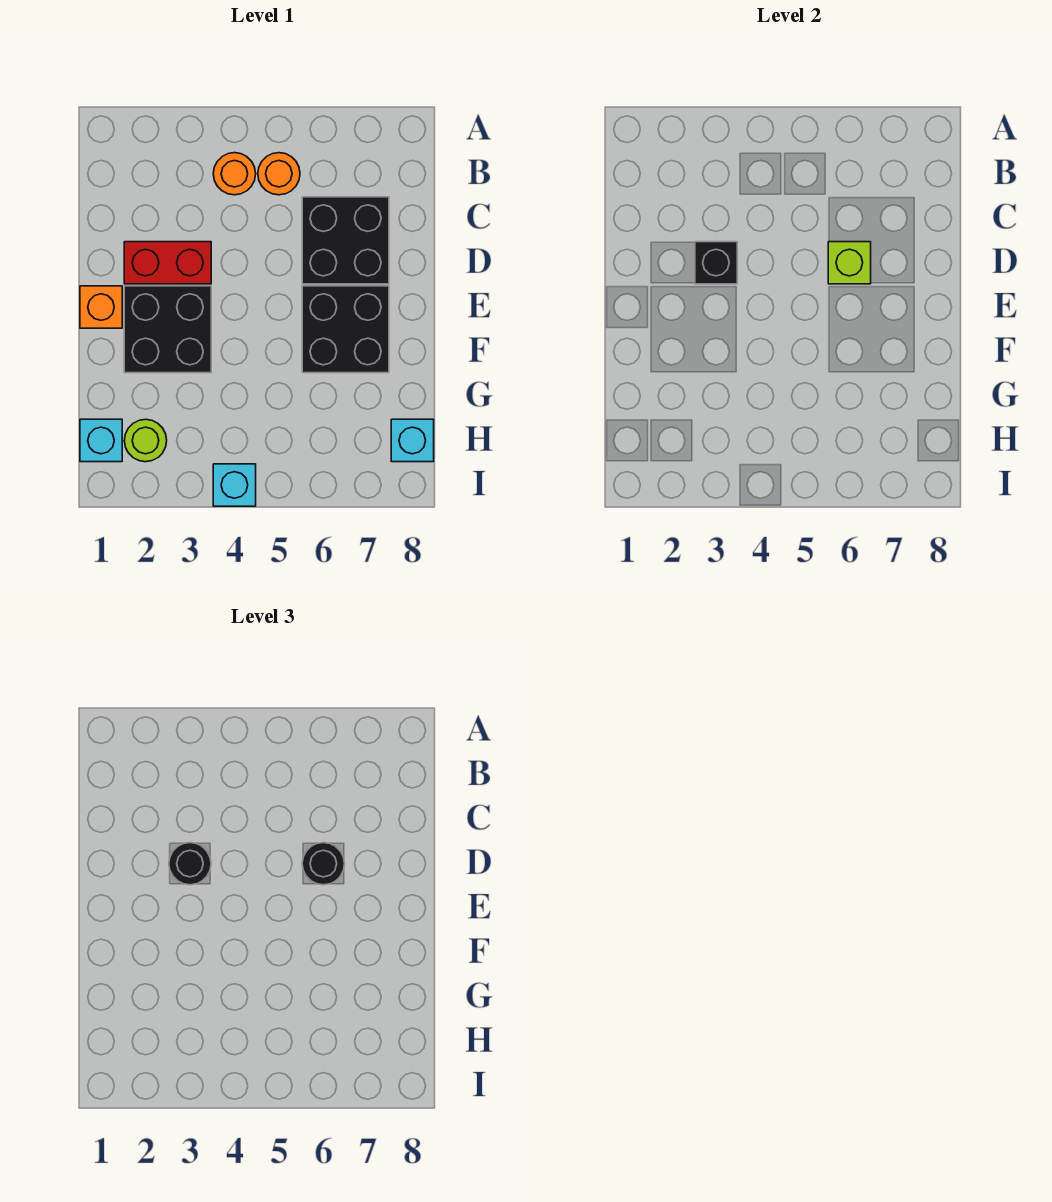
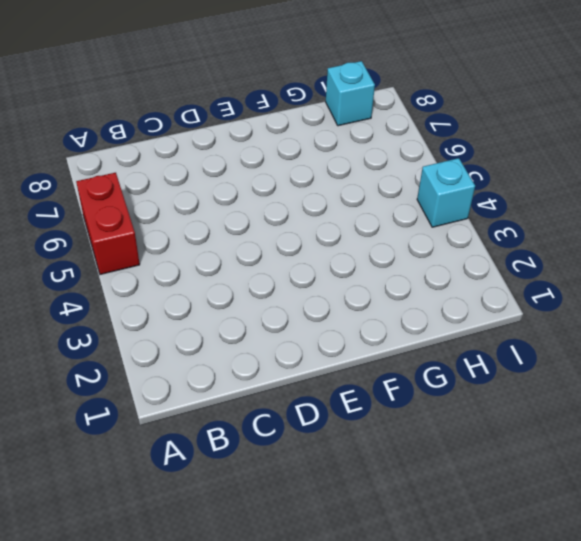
red 1x2 brick [76,173,140,274] -> red 1x2 brick moved to [124,242,211,284]
none -> orange 1x1 round brick [213,153,256,195]
none -> orange 1x1 round brick [258,153,300,195]
none -> black 2x2 brick [302,197,389,284]

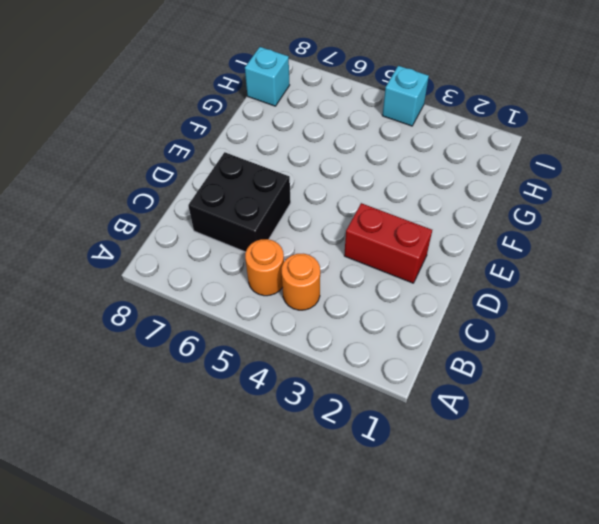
none -> orange 1x1 brick [80,286,122,328]
none -> black 2x2 brick [124,286,211,373]
none -> black 2x2 brick [302,286,389,373]

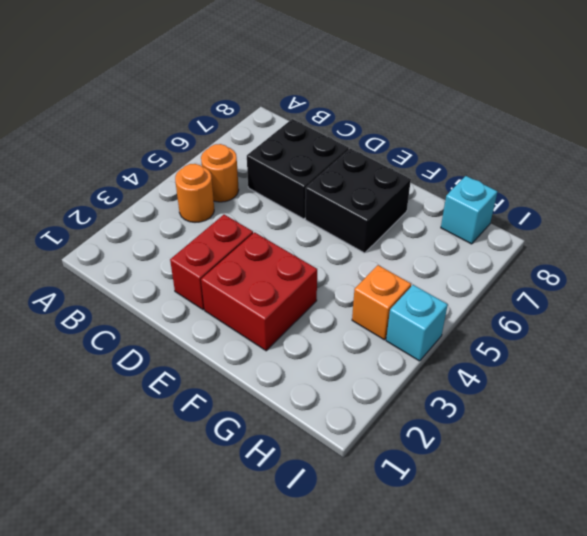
red 2x2 brick [201,232,317,351] -> black 2x2 brick [124,286,211,373]
orange 1x1 brick [352,265,411,340] -> orange 1x1 brick moved to [80,286,122,328]
none -> cyan 1x1 brick [80,419,122,462]
none -> lime 1x1 round brick [124,419,167,462]
none -> black 1x1 brick [695,242,737,284]

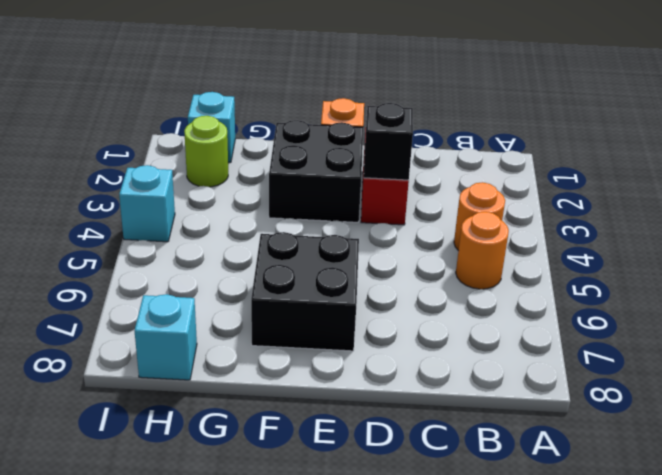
none -> black 2x2 brick [302,197,389,284]
none -> lime 1x1 brick [828,242,871,284]
none -> black 1x1 round brick [169,843,211,885]

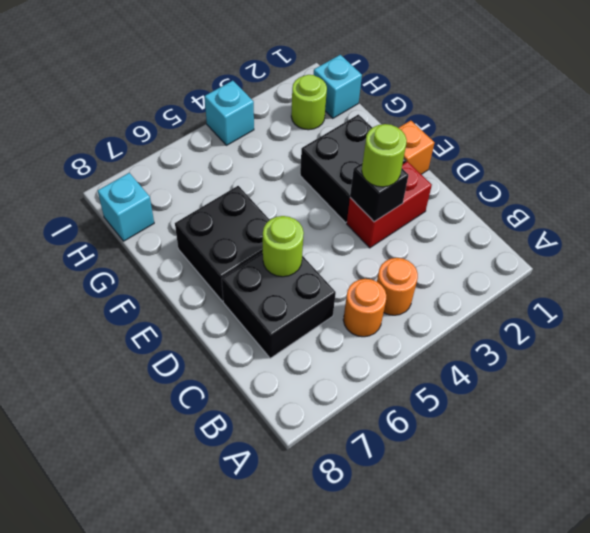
lime 1x1 round brick [362,124,407,187] -> black 1x1 round brick [169,843,211,885]
lime 1x1 round brick [263,216,304,277] -> lime 1x1 brick [828,242,871,284]
none -> black 1x1 round brick [302,843,345,885]

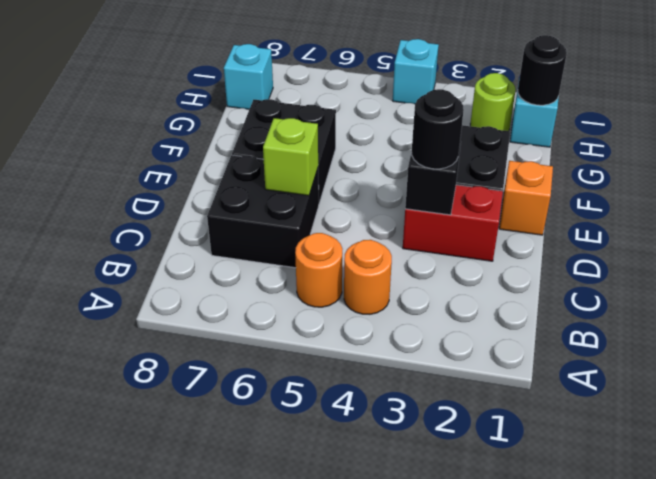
black 1x1 round brick [518,35,567,105] -> black 1x1 round brick moved to [302,843,345,885]

